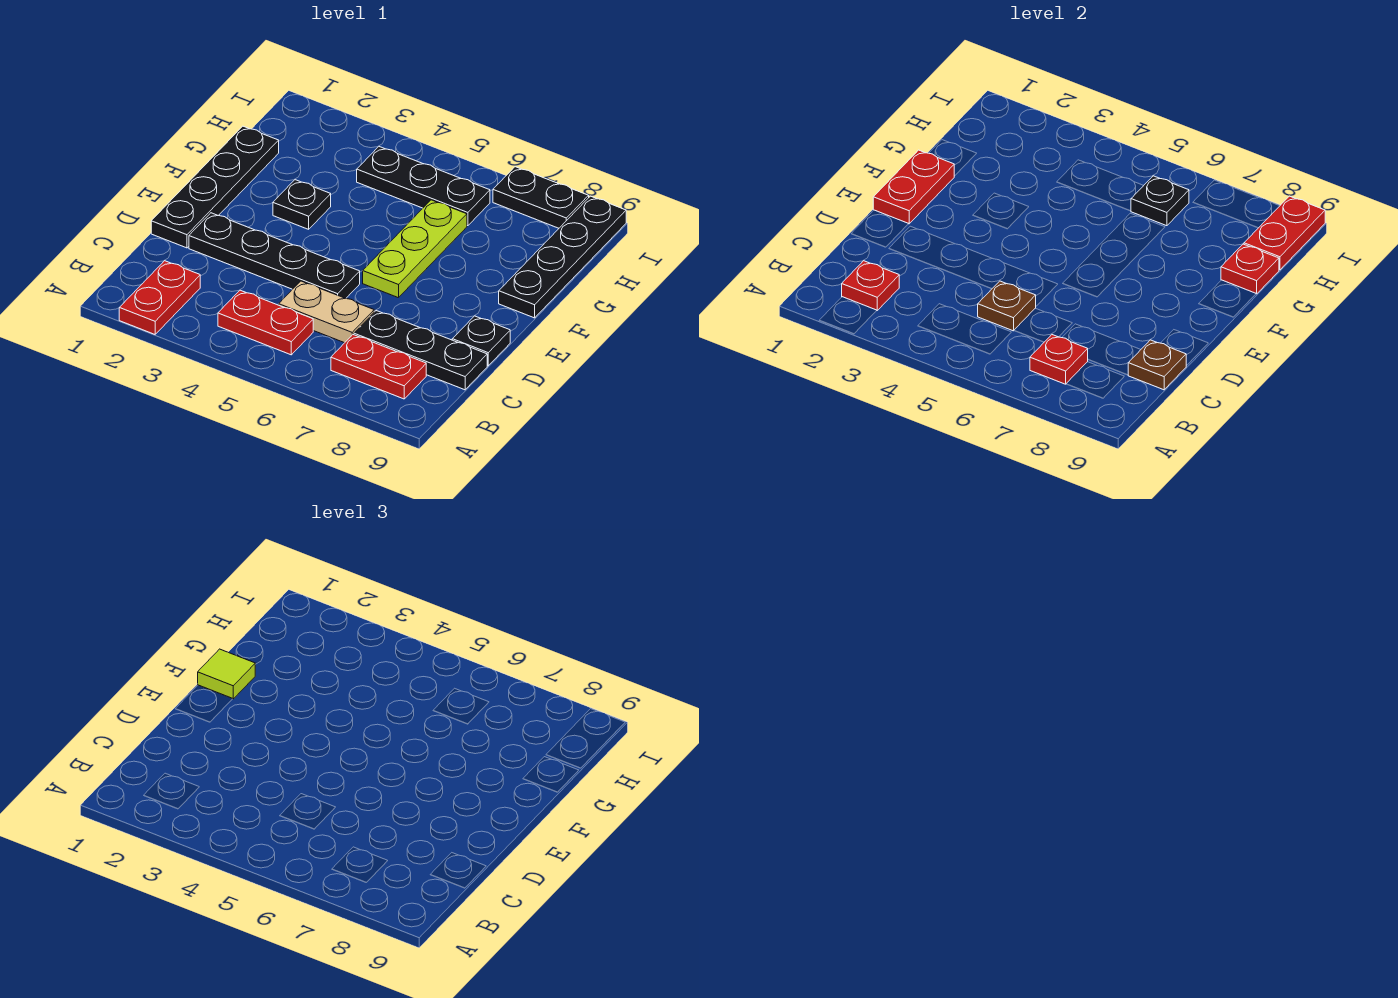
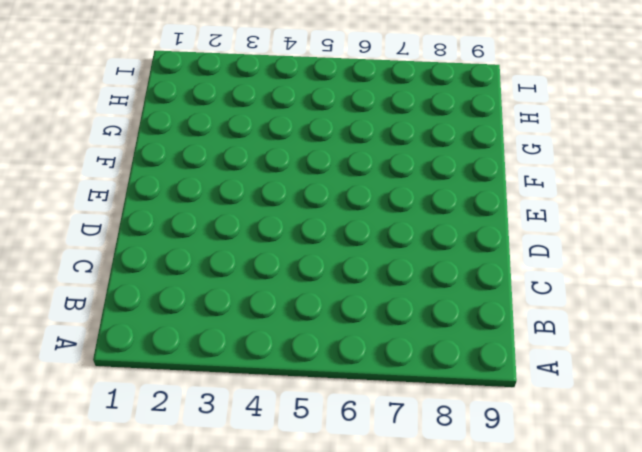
none -> red 1x2 plate [119,261,200,334]
none -> red 1x2 plate [218,290,313,355]
none -> red 1x2 plate [331,335,426,399]

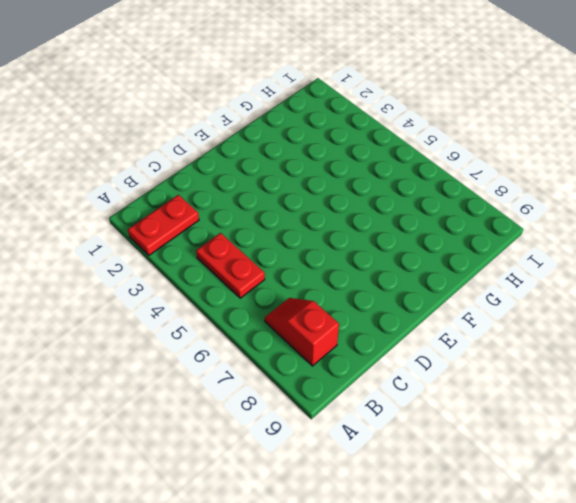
red 1x2 slope [265,298,339,366] -> red 1x2 plate [331,335,426,399]
none -> tan 1x2 plate [279,281,374,343]
none -> black 1x3 plate [354,311,487,390]
none -> black 1x4 plate [151,126,279,248]

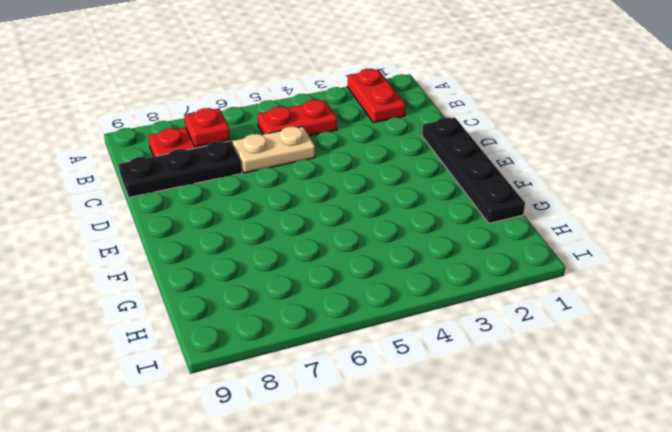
none -> black 1x4 plate [189,213,360,298]
none -> black 1x1 plate [452,316,510,366]
none -> lime 1x3 plate [363,200,467,298]

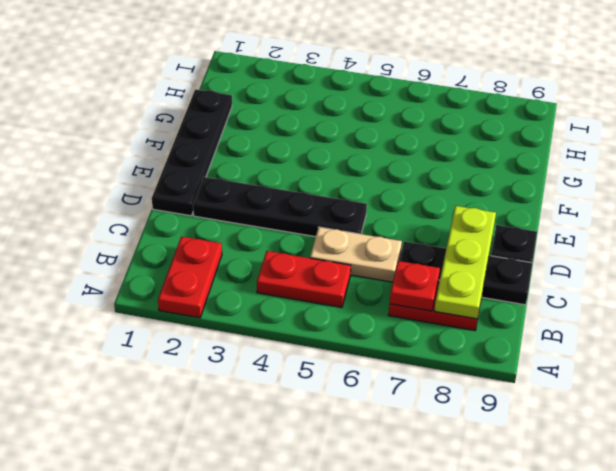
lime 1x3 plate [434,206,496,319] -> lime 1x3 plate moved to [363,200,467,298]
none -> black 1x1 plate [273,180,331,229]
none -> black 1x4 plate [499,196,626,318]
none -> black 1x3 plate [357,147,490,226]

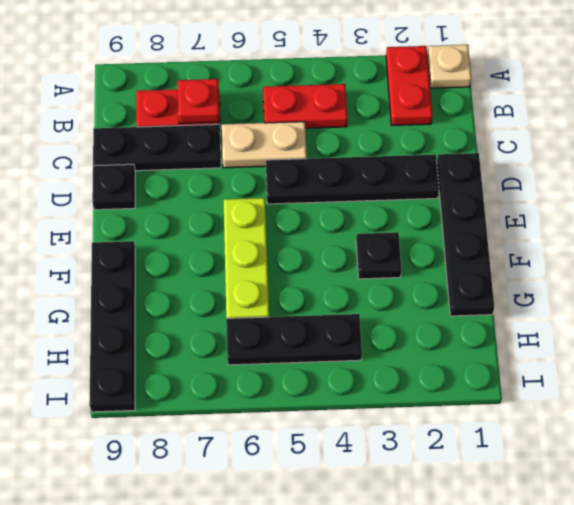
tan 1x1 plate [427,45,471,88] -> none
none -> black 1x2 plate [493,167,589,228]
none -> red 1x1 plate [842,261,899,310]
none -> brown 1x1 plate [978,281,1036,331]

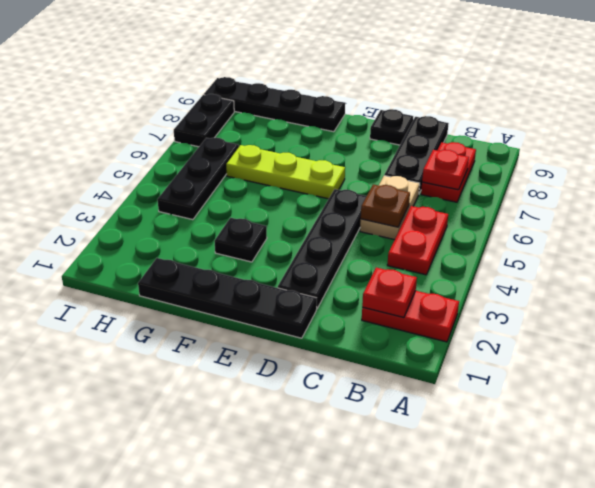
none -> brown 1x1 plate [1128,340,1186,390]
none -> red 1x2 plate [873,150,954,224]
none -> red 1x1 plate [1221,244,1279,294]

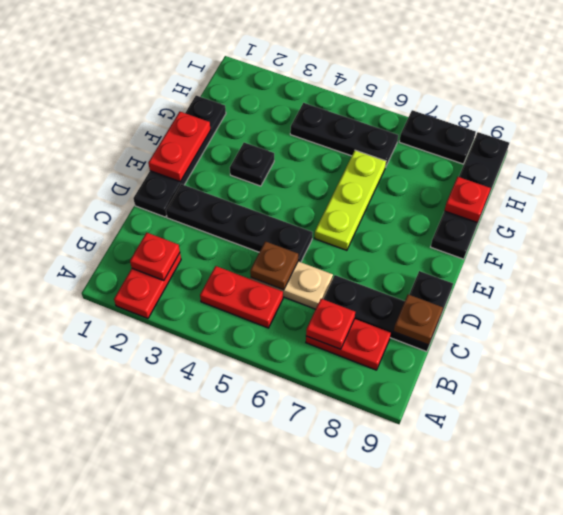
none -> black 1x1 plate [1131,176,1189,226]
none -> red 1x2 plate [1244,196,1325,270]
none -> lime 1x1 tile [198,649,255,699]

